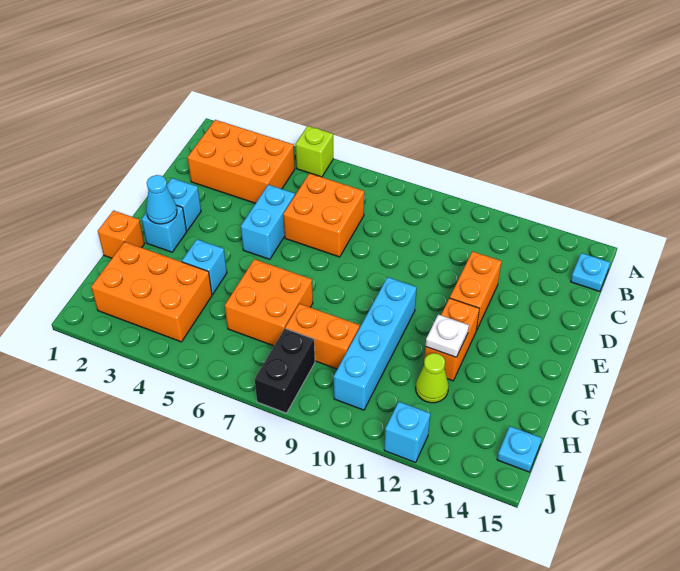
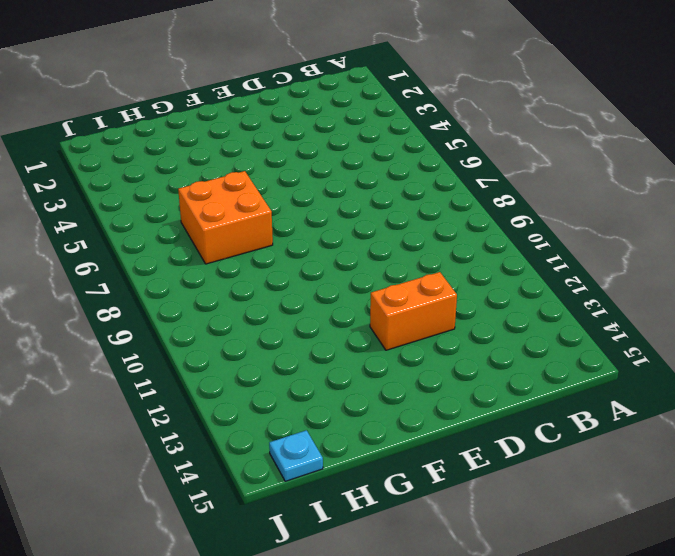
none -> lime 1x1 brick [295,126,333,177]
none -> orange 2x3 brick [188,120,295,203]
none -> cyan 1x1 plate [571,253,610,291]

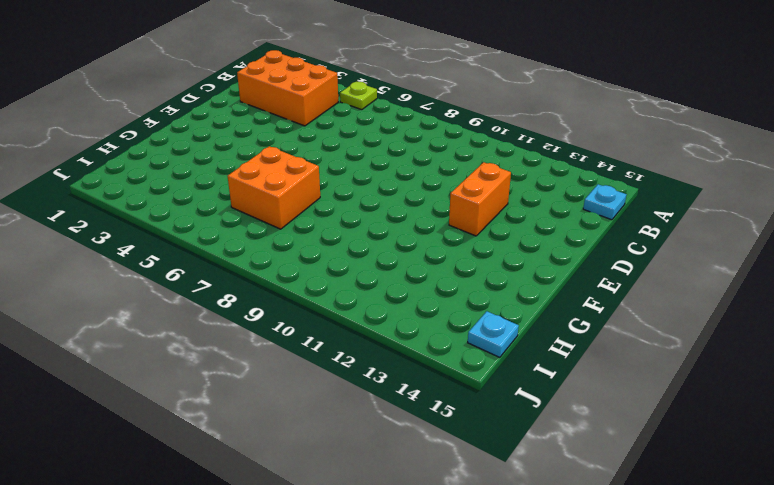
lime 1x1 plate [340,82,377,110] -> lime 1x1 brick [295,126,333,177]
none -> orange 2x2 brick [283,173,364,257]
none -> cyan 1x2 brick [241,185,295,259]
none -> cyan 1x1 brick [167,178,201,231]

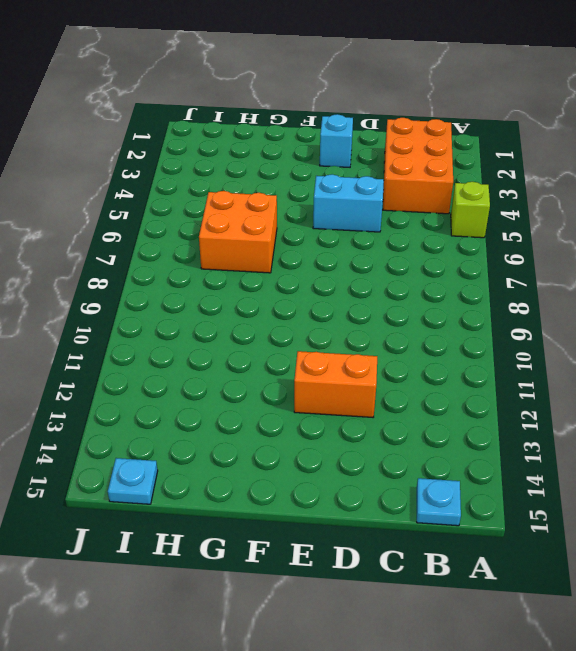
none -> orange 2x2 brick [283,173,364,257]
none -> cyan 1x1 brick [142,205,187,252]
none -> cyan 1x4 brick [334,277,417,410]

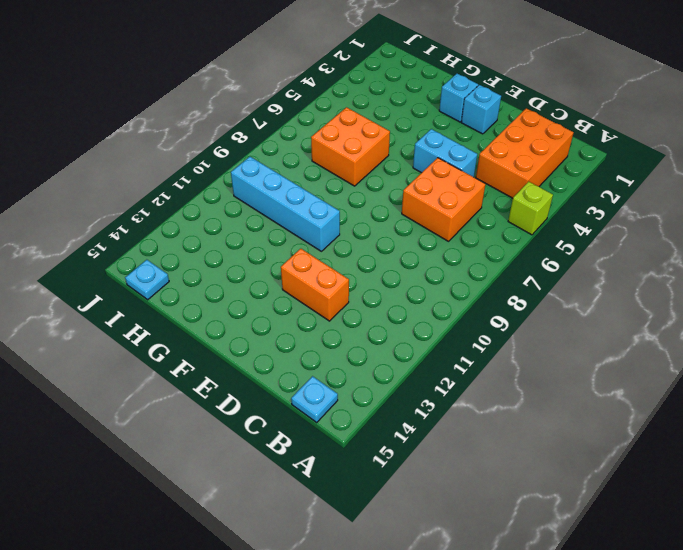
none -> orange 1x2 brick [424,298,479,381]
none -> orange 1x1 brick [98,210,144,258]
none -> cyan 1x1 brick [182,239,227,294]

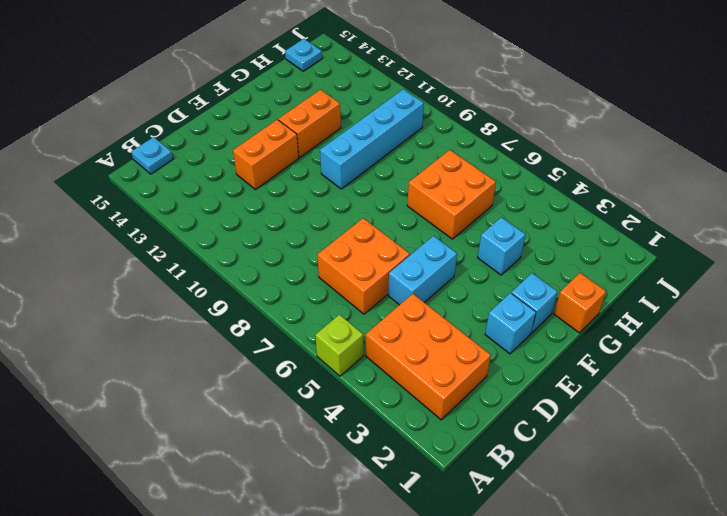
none -> orange 2x3 brick [91,242,212,342]
none -> orange 1x2 brick [285,304,360,369]
none -> lime 1x1 cone [416,353,449,403]

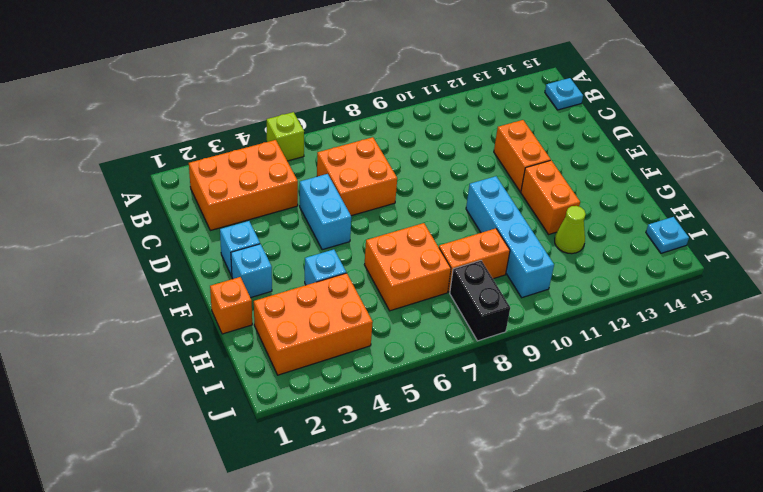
none -> cyan 1x1 brick [384,402,430,462]
none -> cyan 1x1 cone [146,175,177,224]
none -> white 1x1 plate [426,314,469,357]

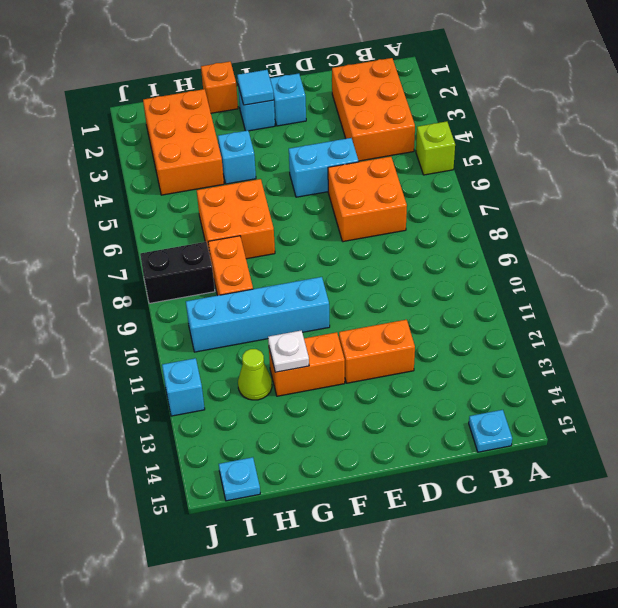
cyan 1x1 tile [237,70,274,105] -> cyan 1x1 cone [146,175,177,224]

